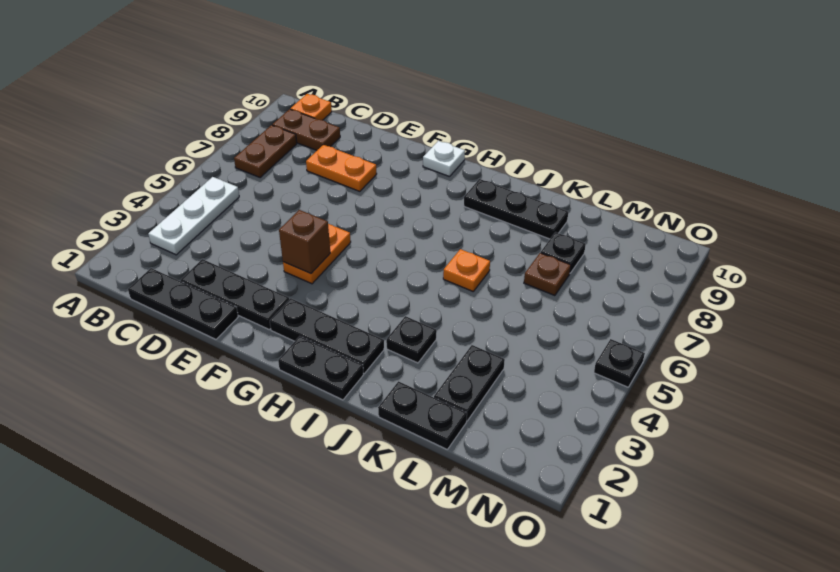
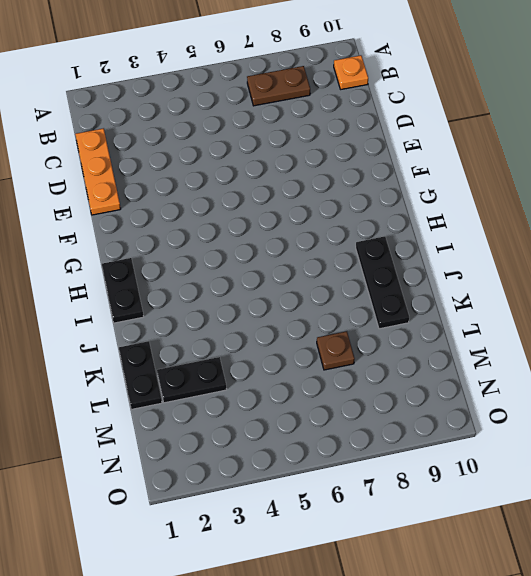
orange 1x3 plate [75,128,121,215] -> black 1x3 plate [128,268,238,339]
none -> white 1x3 plate [148,177,239,255]
none -> brown 1x2 plate [272,109,340,150]
none -> black 1x3 plate [181,259,289,329]

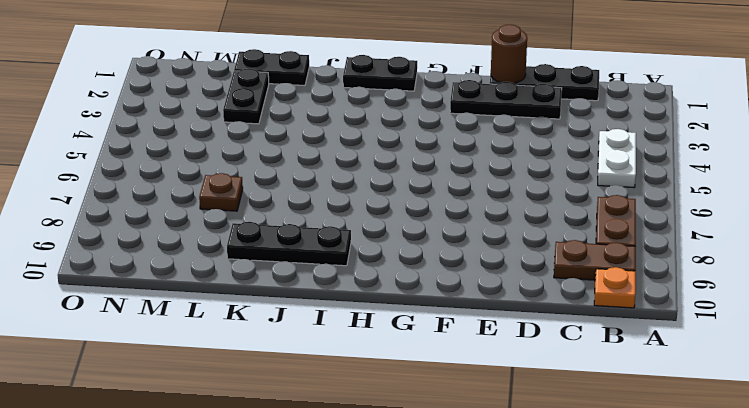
white 1x2 plate [598,129,636,188] -> white 1x3 plate [148,177,239,255]
brown 1x1 round brick [491,25,527,83] -> none
none -> orange 1x2 plate [306,145,377,191]
none -> orange 1x2 plate [283,224,351,284]
none -> black 1x3 plate [270,298,384,374]

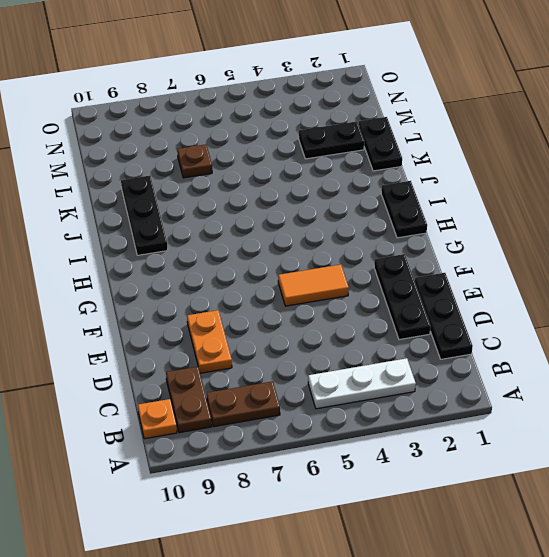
orange 1x2 tile [278,265,349,306] -> orange 1x2 plate [283,224,351,284]
none -> black 1x3 plate [270,298,384,374]
none -> white 1x1 plate [423,141,465,177]
none -> black 1x1 plate [386,316,437,363]

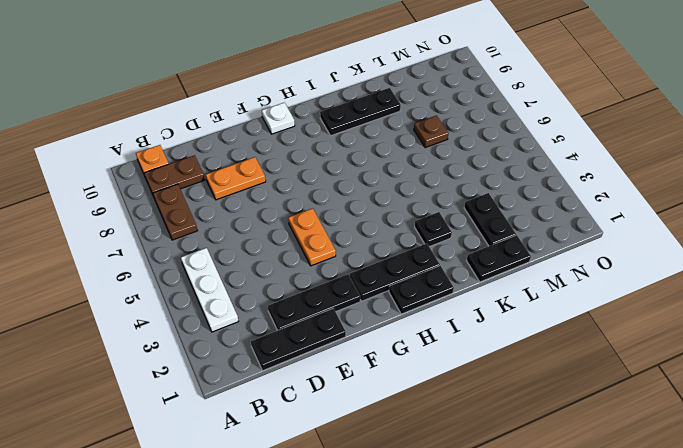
none -> orange 1x1 plate [443,249,490,291]
none -> black 1x1 plate [541,232,586,273]
none -> black 1x1 plate [594,339,645,387]

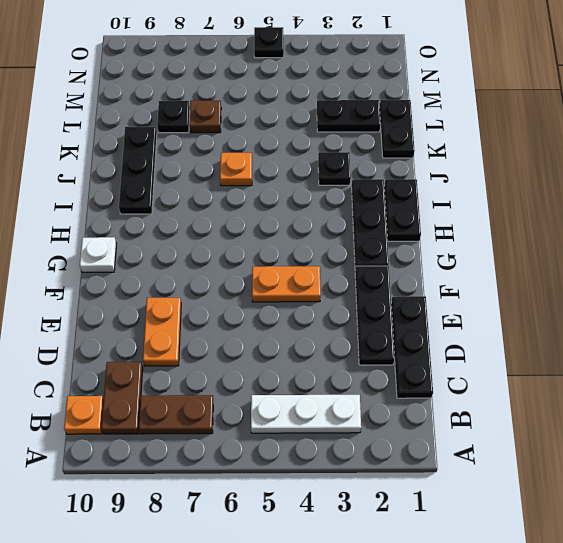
none -> brown 1x1 brick [279,210,330,274]

